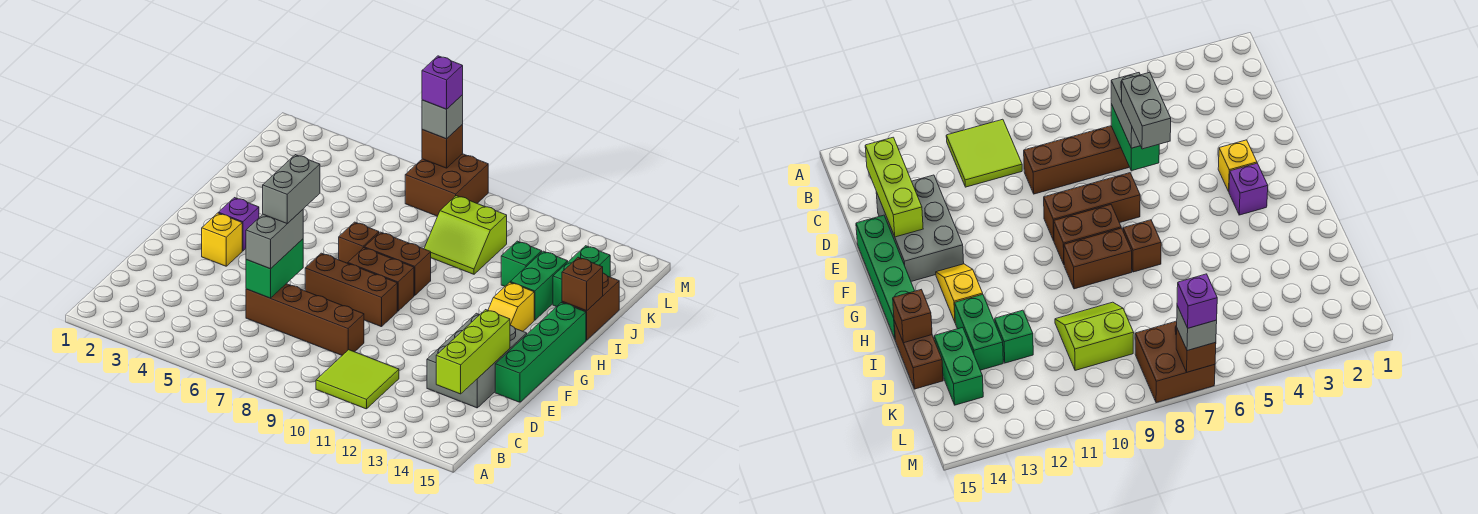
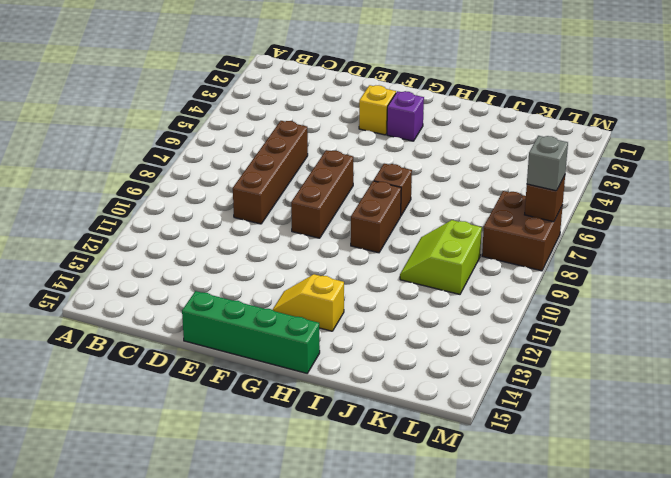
none -> lime 2x2 tile [316,350,399,409]
none -> grey 2x3 brick [427,313,527,408]
none -> brown 1x2 brick [348,248,414,311]

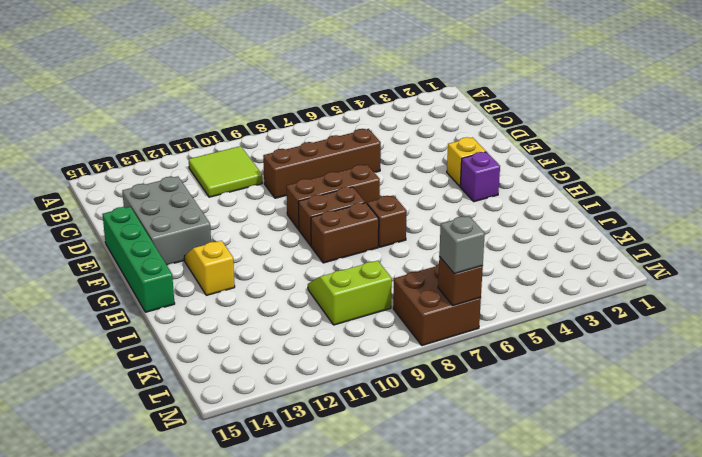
none -> green 1x2 brick [510,251,568,320]
none -> brown 1x2 brick [562,273,619,340]
none -> green 1x1 brick [501,241,542,286]

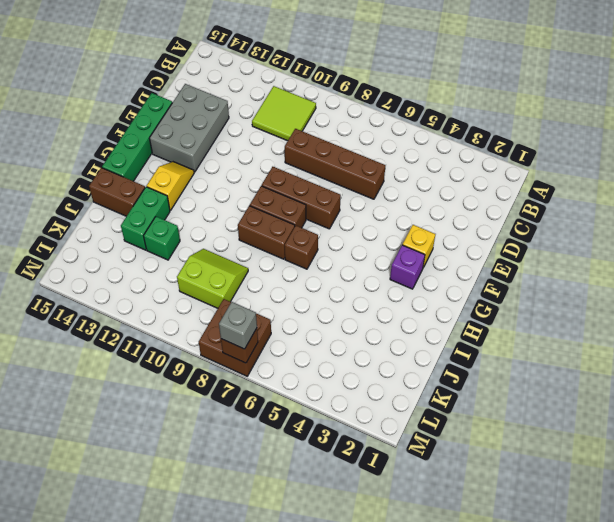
brown 1x2 brick [89,168,145,216] -> brown 1x2 brick turned to [562,273,619,340]
none -> green 1x2 brick [553,246,610,307]
none -> lime 1x3 brick [436,310,510,394]
none -> green 1x2 brick [246,239,303,298]

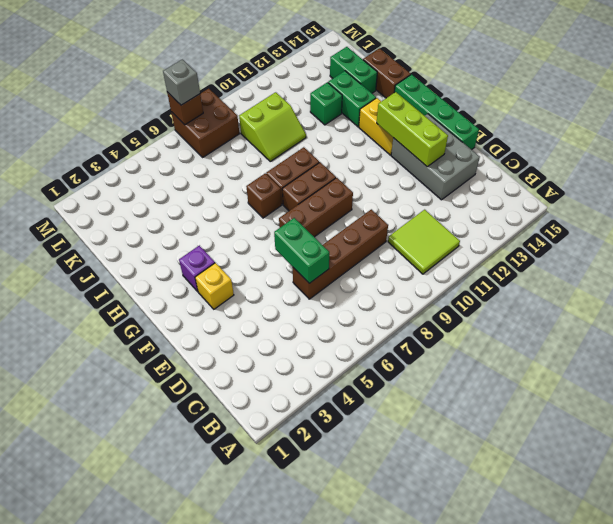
lime 1x3 brick [377,92,448,166] -> lime 1x3 brick moved to [436,310,510,394]
none -> brown 1x1 brick [562,257,603,311]
none -> grey 1x2 brick [246,210,303,269]
none -> grey 1x2 brick [263,155,320,224]

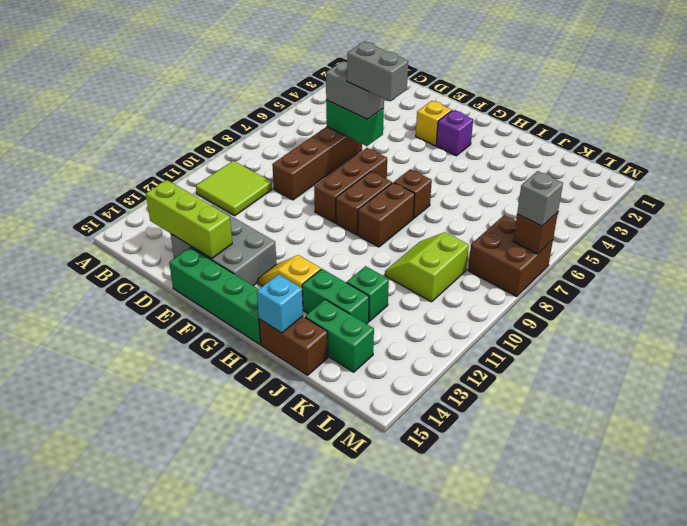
cyan 1x1 brick [257,274,303,333] -> brown 1x1 brick [562,257,603,311]
none -> purple 1x1 brick [422,56,463,109]

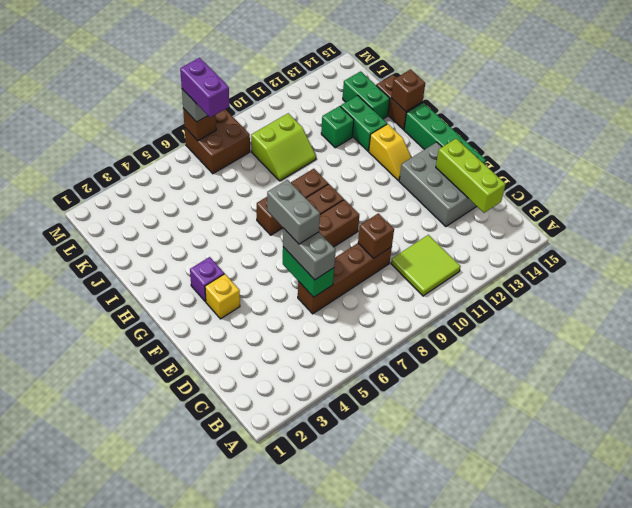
brown 1x1 brick [358,213,394,258] -> none
purple 1x2 brick [180,58,229,117] -> purple 1x1 brick [422,56,463,109]

